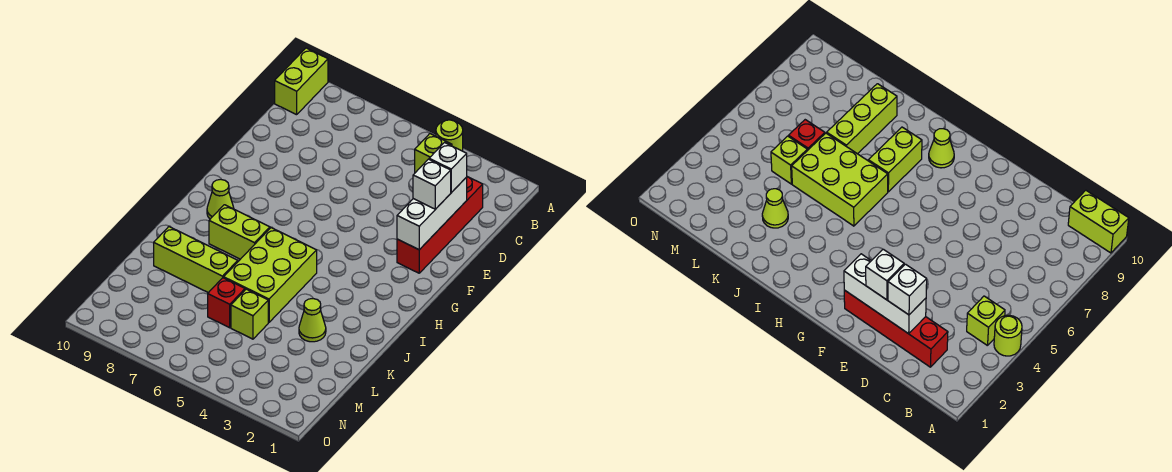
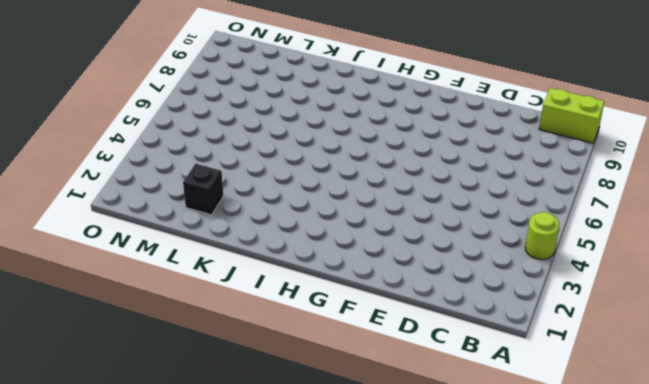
black 1x1 brick [183,164,224,215] -> none
none -> lime 1x1 brick [415,134,452,173]
none -> red 1x4 brick [397,177,483,273]
none -> lime 1x1 cone [207,180,234,219]

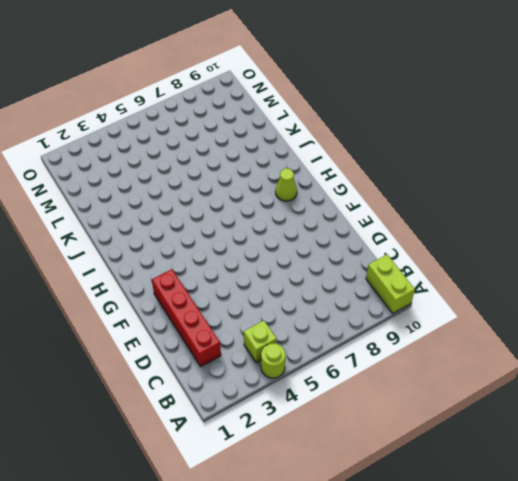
none -> lime 2x3 brick [224,228,317,322]
none -> lime 1x2 brick [209,205,270,259]
none -> lime 1x1 cone [299,299,326,342]

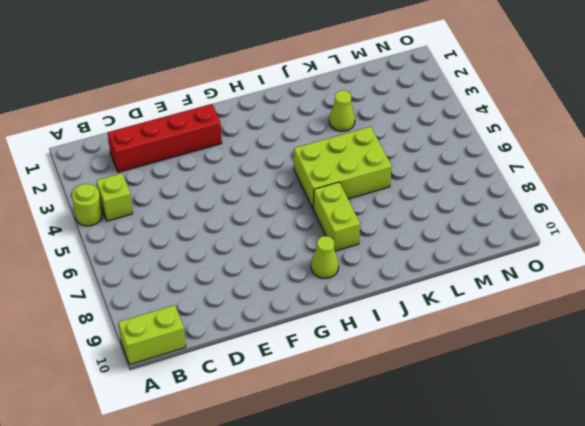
none -> lime 1x3 brick [154,227,238,293]
none -> lime 1x1 brick [231,289,268,339]
none -> red 1x1 brick [208,278,245,328]

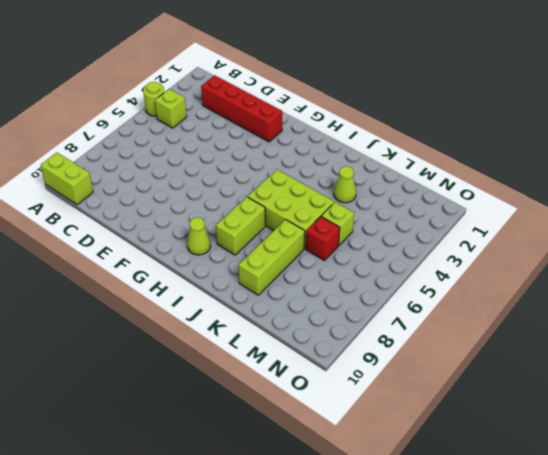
none -> white 1x3 brick [397,177,467,250]
none -> white 1x1 brick [429,143,467,193]
none -> white 1x1 brick [413,159,451,209]

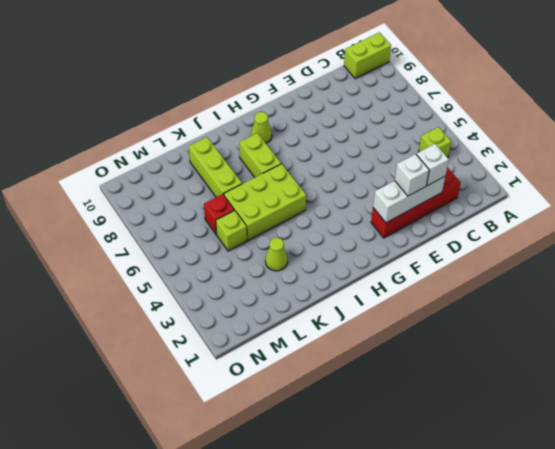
none -> lime 1x1 round brick [436,120,463,151]

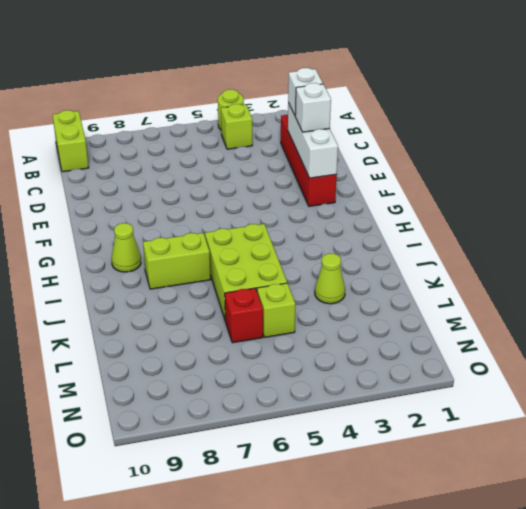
none -> lime 1x3 brick [154,227,238,293]

